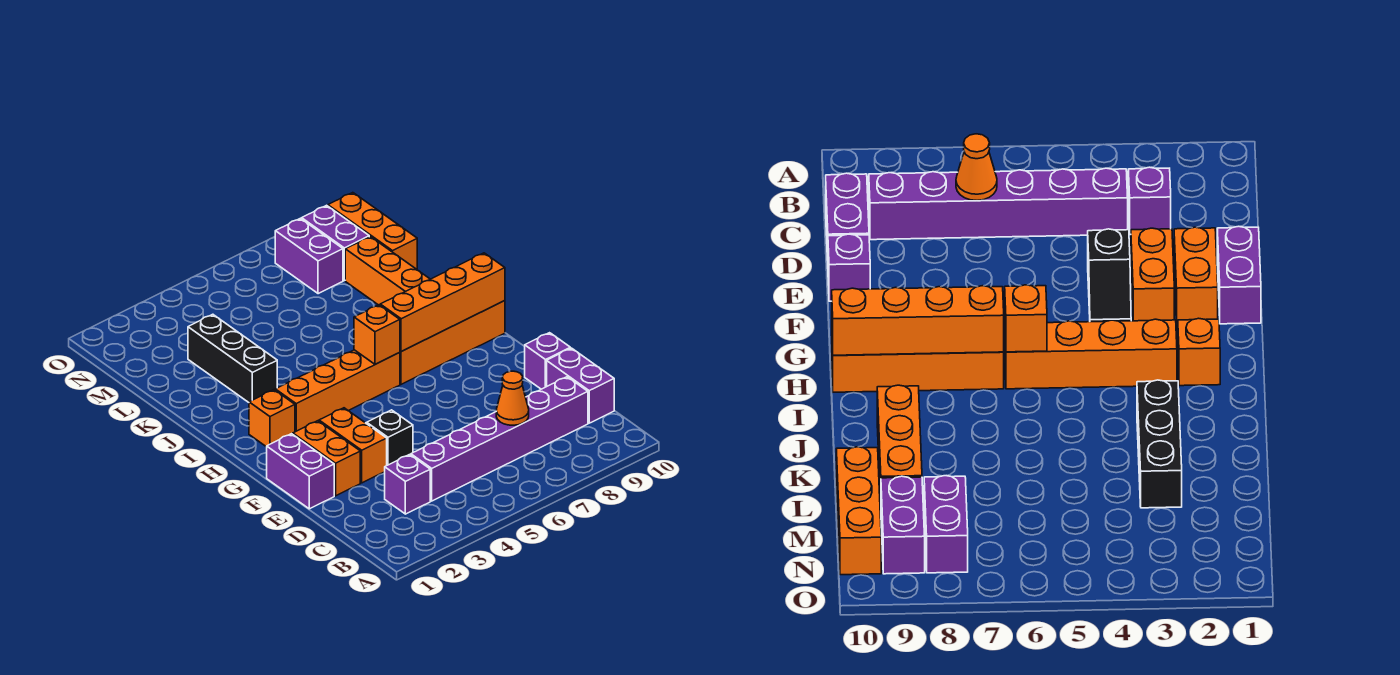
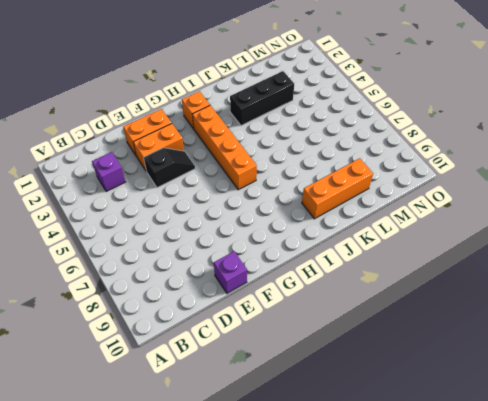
none -> purple 1x6 brick [411,377,588,501]
none -> purple 1x2 brick [547,348,614,423]
none -> purple 1x2 brick [267,434,334,509]

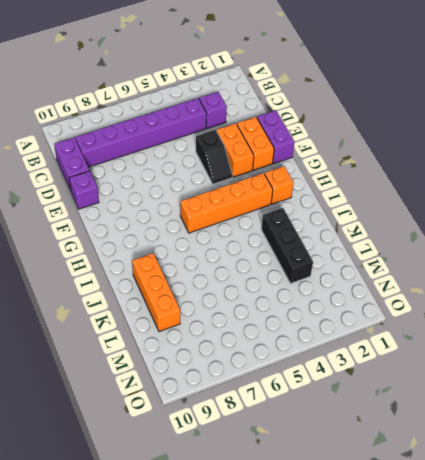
none -> orange 1x4 brick [400,301,505,384]
none -> orange 1x3 brick [328,193,417,269]
none -> purple 1x2 brick [275,218,343,294]

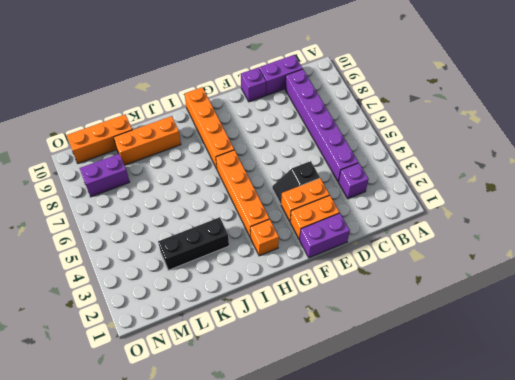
none -> purple 1x2 brick [302,205,369,281]
none -> orange 1x1 cone [496,371,529,425]
none -> orange 1x1 brick [354,305,400,364]

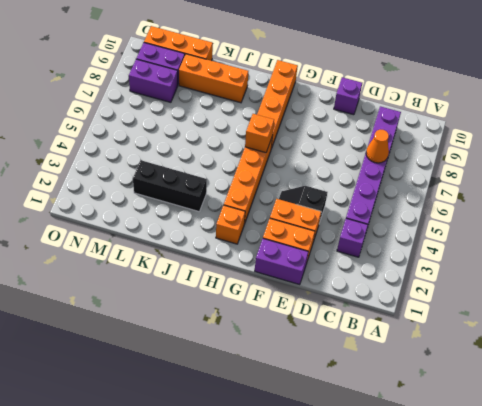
none -> purple 1x2 brick [547,348,614,423]
none -> orange 1x4 brick [380,253,505,352]

